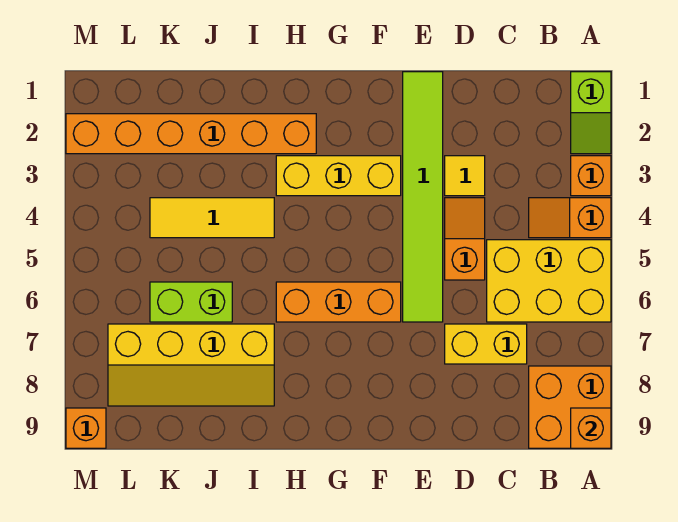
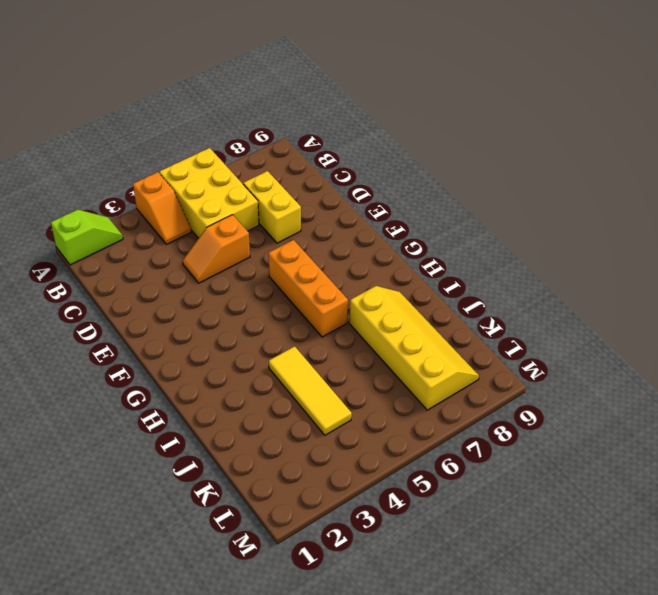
none -> orange 1x1 brick [571,156,611,196]
none -> orange 2x2 brick [529,366,611,448]
none -> yellow 1x1 tile [445,156,485,196]

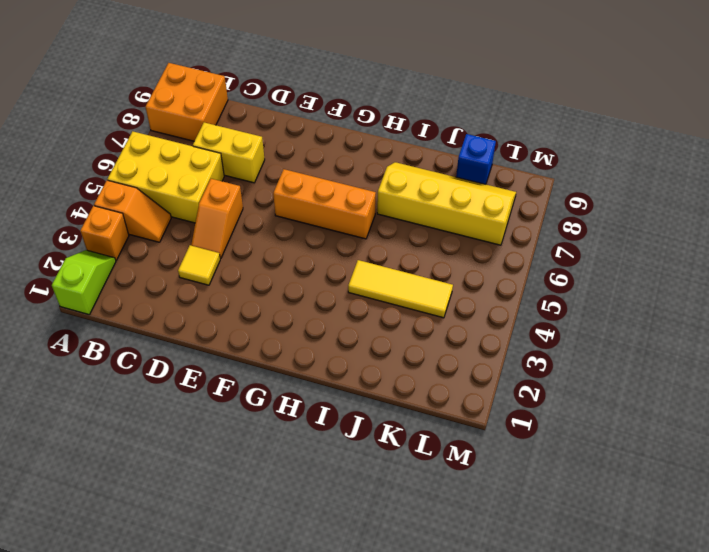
blue 1x1 brick [456,134,496,184] -> none
none -> lime 1x6 tile [403,72,443,322]
none -> yellow 1x3 brick [276,156,401,196]
none -> orange 1x6 brick [66,114,316,154]

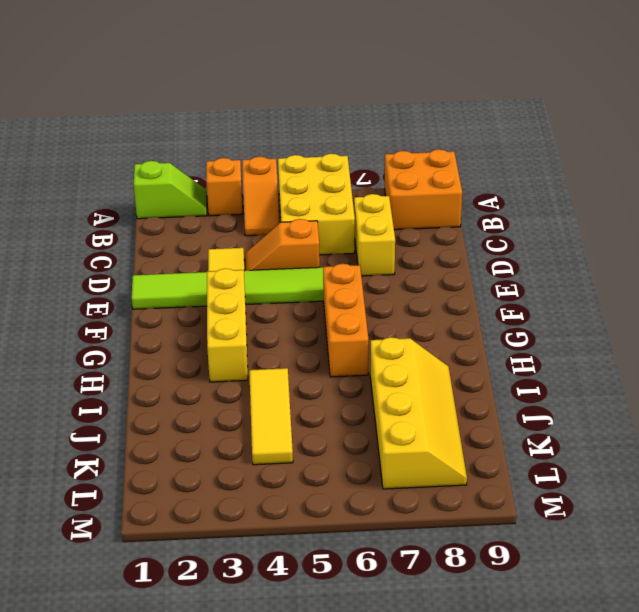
none -> orange 1x6 brick [66,114,316,154]
none -> lime 1x2 brick [150,282,232,322]
none -> orange 1x1 brick [66,408,106,448]

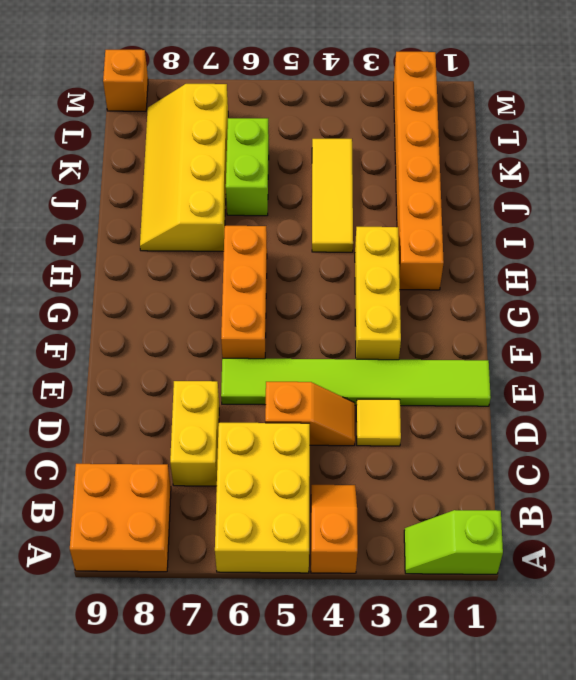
none -> orange 1x1 brick [571,156,611,196]
none -> orange 1x1 brick [571,408,611,448]

